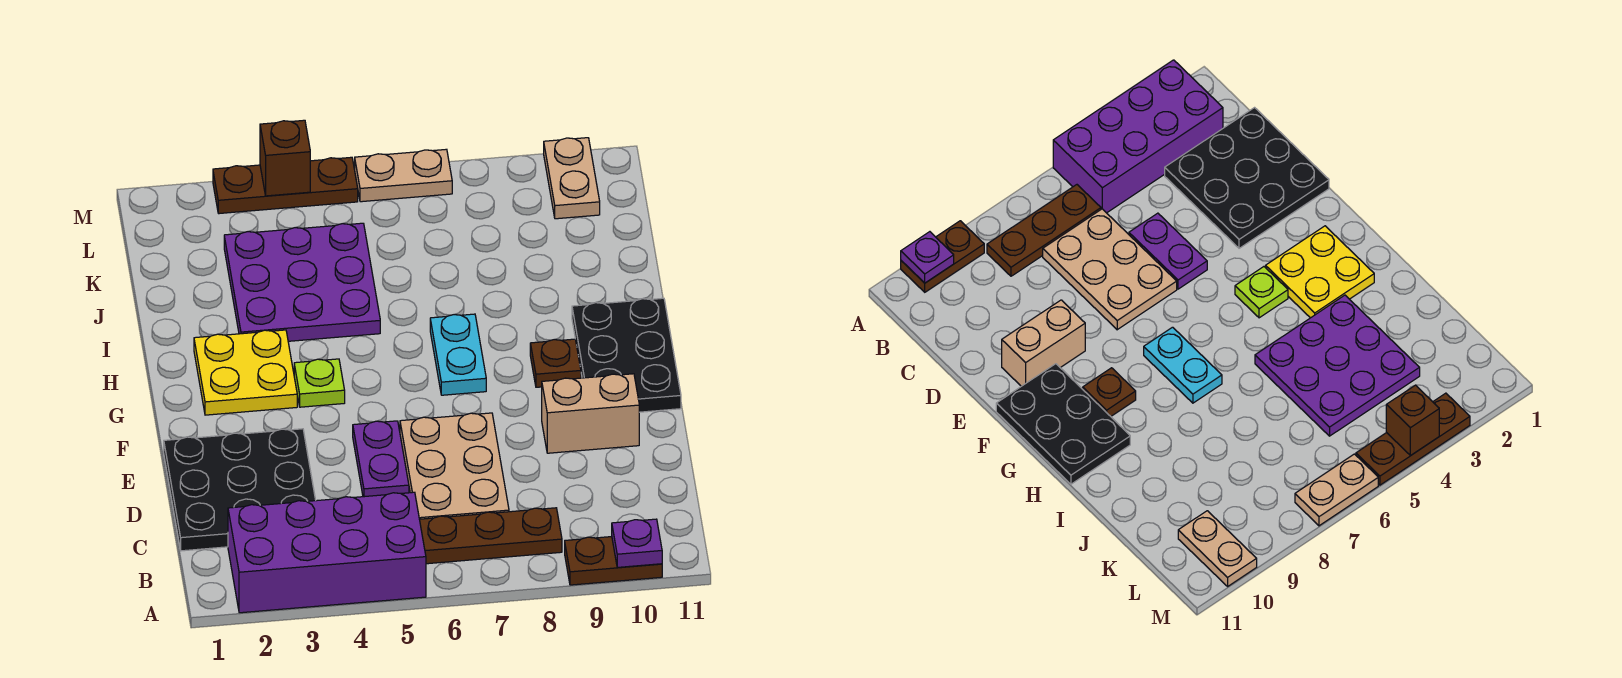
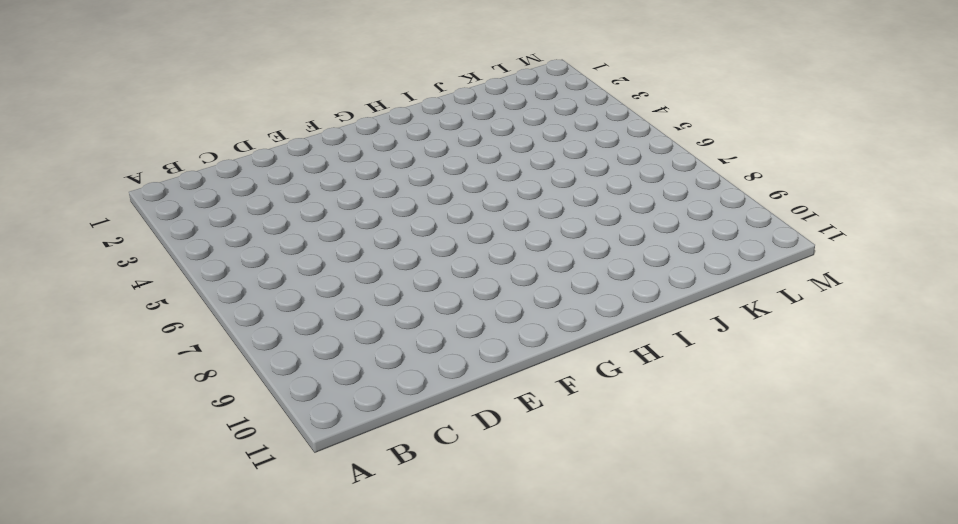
none -> purple 2x4 brick [228,492,426,613]
none -> brown 1x2 plate [565,537,662,585]
none -> brown 1x3 plate [420,508,562,564]

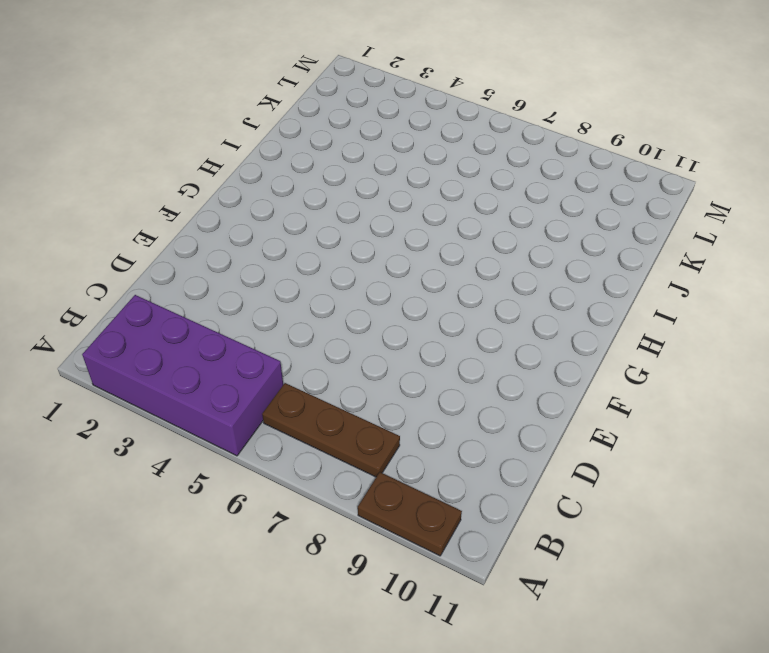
none -> black 3x3 plate [164,429,316,551]
none -> tan 2x3 plate [400,413,509,519]
none -> purple 1x2 plate [353,421,409,497]

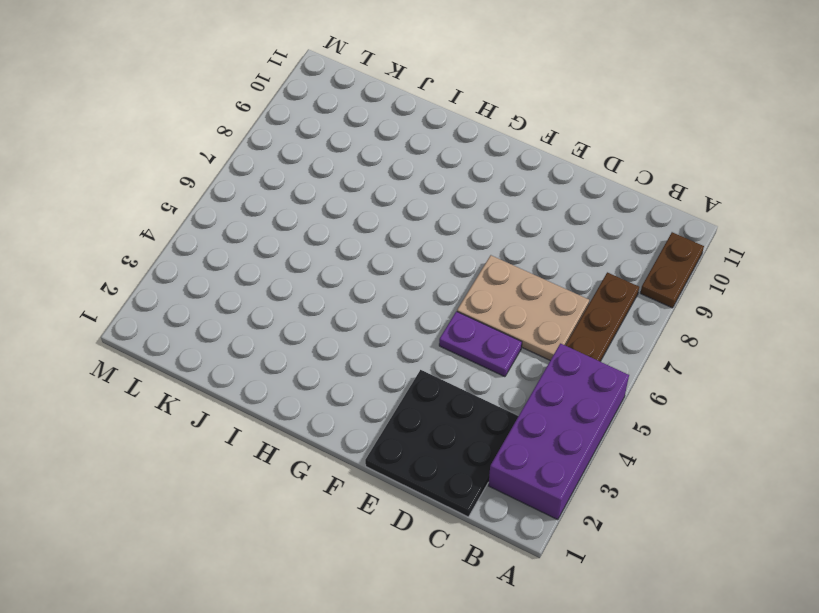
none -> tan 1x2 brick [542,374,639,453]
none -> black 2x3 plate [572,298,681,412]
none -> yellow 2x2 plate [194,330,297,415]

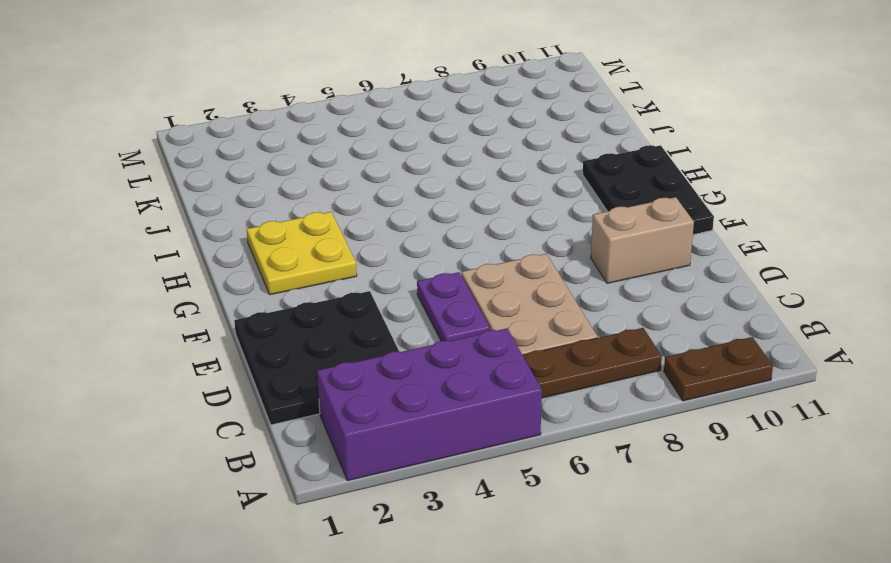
none -> lime 1x1 plate [294,359,345,407]
none -> cyan 1x2 plate [430,314,486,395]
none -> brown 1x1 plate [530,339,581,387]

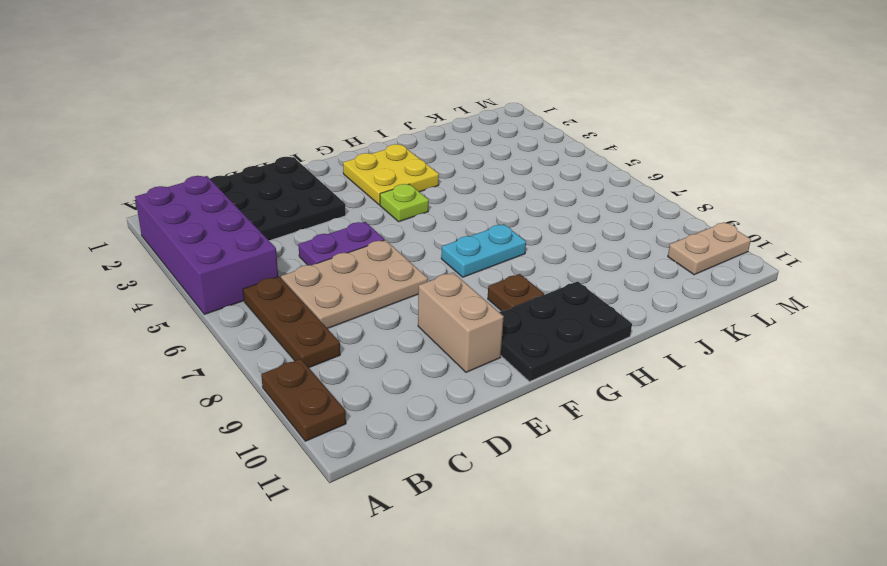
none -> purple 3x3 plate [224,223,380,341]
none -> brown 1x3 plate [213,157,358,214]
none -> tan 1x2 plate [355,149,452,202]

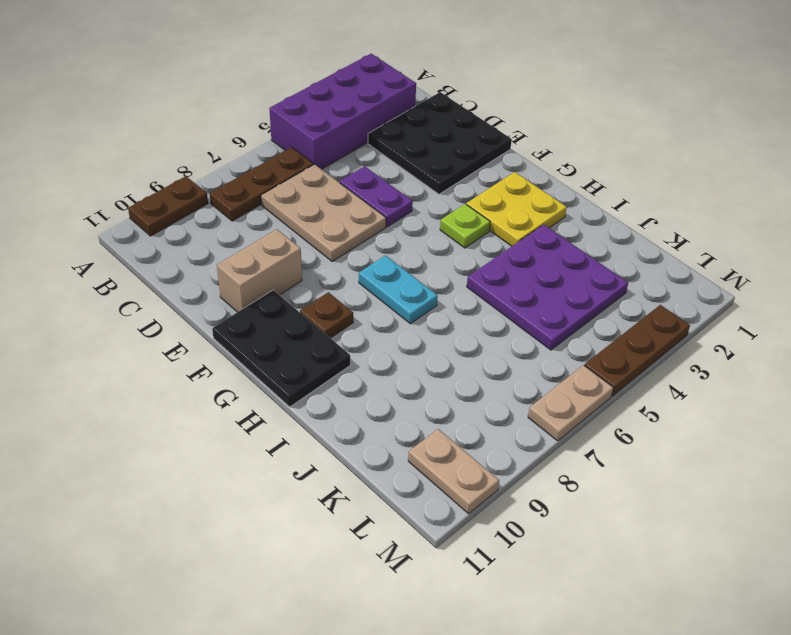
none -> purple 1x1 plate [612,519,662,567]
none -> brown 1x1 brick [260,120,310,196]

